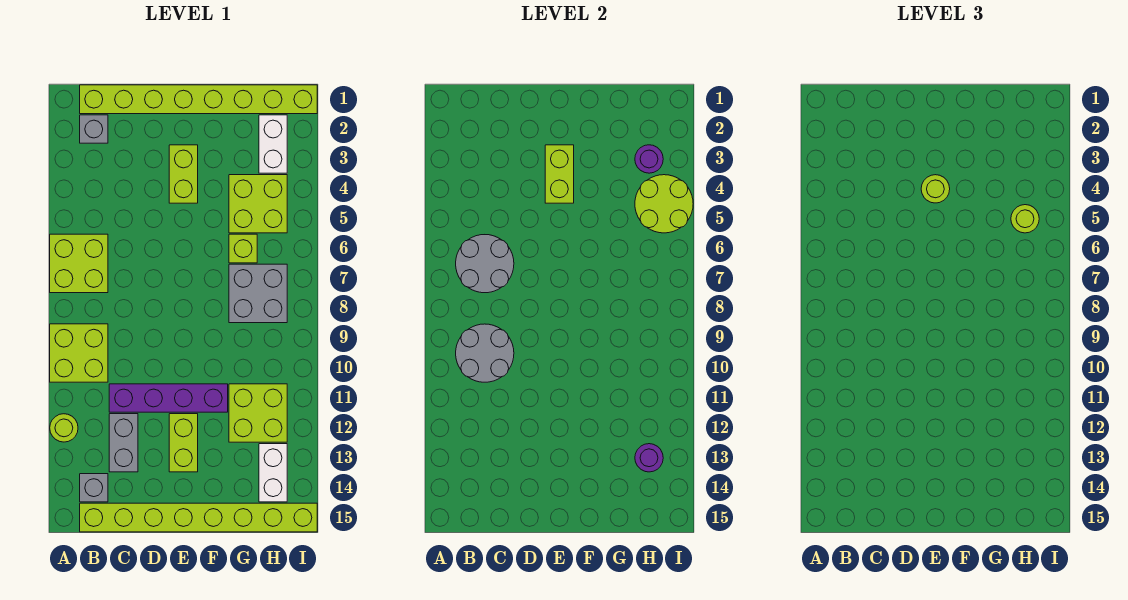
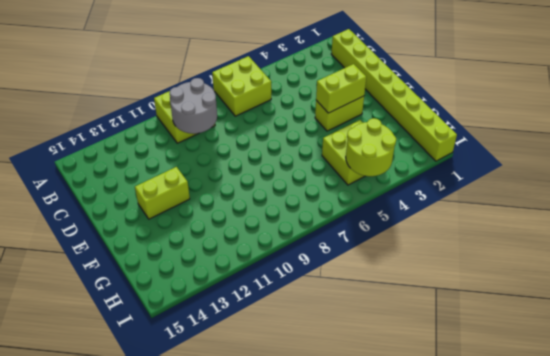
none -> lime 1x1 round brick [50,414,78,442]
none -> grey 1x1 brick [80,115,108,143]
none -> grey 1x1 brick [80,474,108,502]

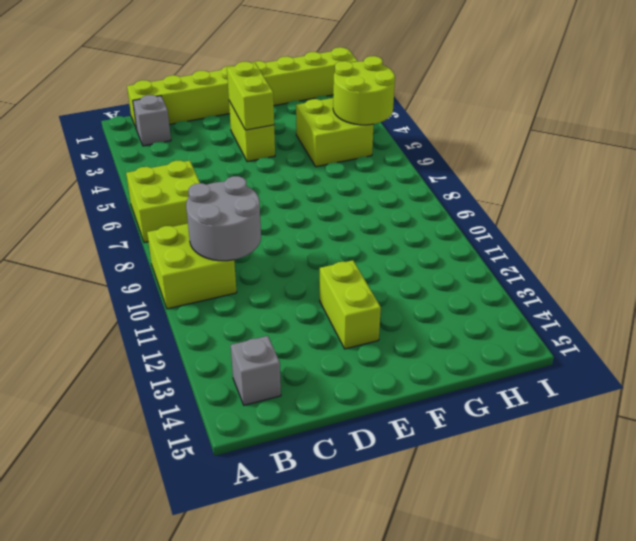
none -> lime 1x1 round brick [50,414,78,442]
none -> lime 1x8 brick [80,503,317,532]
none -> purple 1x4 brick [109,384,228,412]

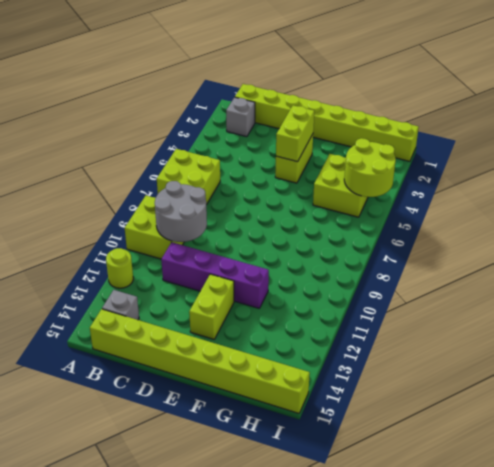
none -> grey 1x2 brick [109,414,138,472]
none -> lime 1x1 brick [229,234,257,263]
none -> grey 2x2 brick [229,264,287,323]

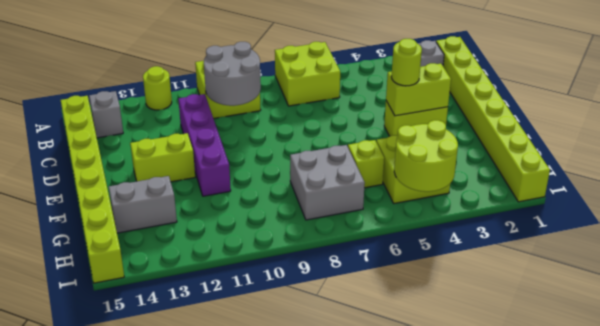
grey 1x2 brick [109,176,177,233] -> grey 1x2 brick moved to [109,414,138,472]
none -> lime 2x2 brick [229,384,287,442]
none -> white 1x2 brick [259,115,287,173]
none -> white 1x2 brick [259,444,287,502]

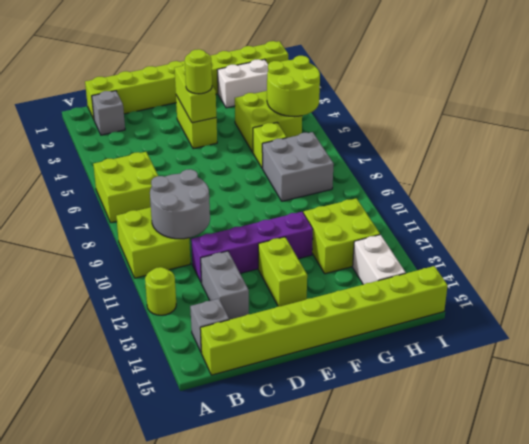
white 1x2 brick [217,59,268,108] -> white 1x2 brick turned to [259,115,287,173]
none -> grey 2x2 round brick [456,235,514,293]
none -> purple 1x1 round brick [635,145,663,173]
none -> purple 1x1 round brick [635,444,663,472]

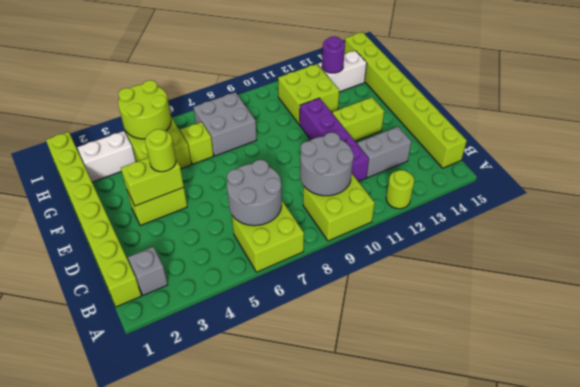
none -> grey 1x1 brick [80,474,108,502]
none -> purple 1x1 round brick [635,145,663,173]
none -> lime 1x1 round brick [1011,205,1039,233]

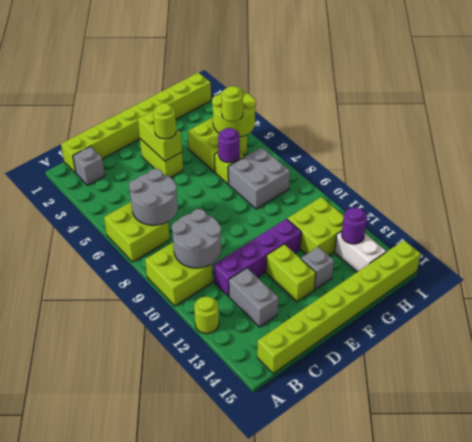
grey 1x1 brick [301,247,334,289] -> grey 1x1 brick moved to [80,474,108,502]
purple 1x1 round brick [218,128,240,163] -> purple 1x1 round brick moved to [635,145,663,173]
none -> white 1x2 brick [259,115,287,173]

